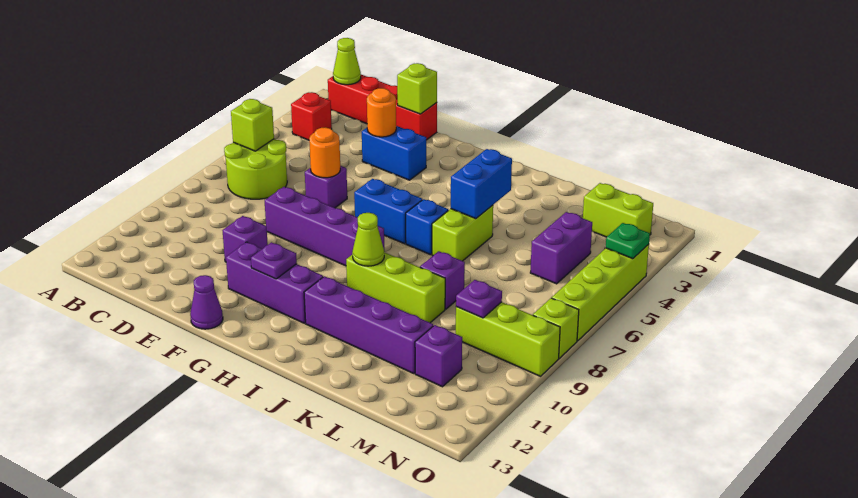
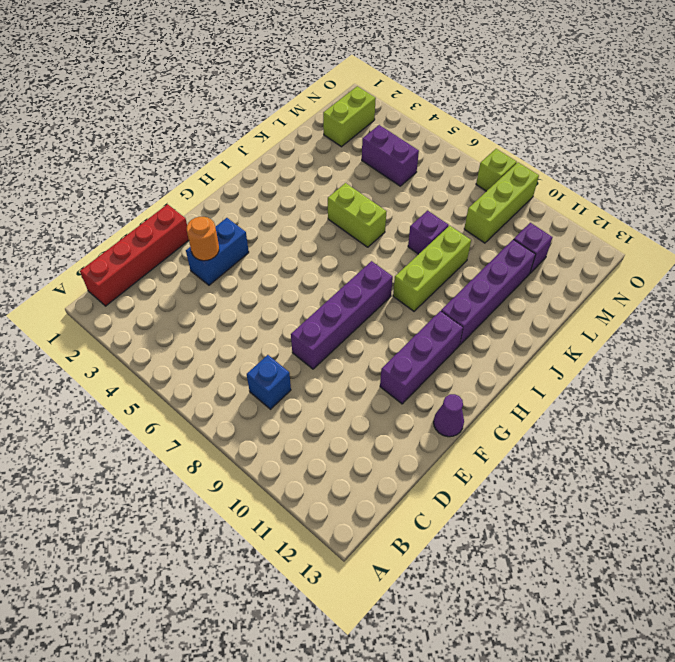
blue 1x1 brick [247,355,291,409] -> blue 1x1 brick moved to [406,199,448,255]
none -> red 1x1 brick [291,92,332,140]
none -> lime 2x2 round brick [224,139,287,199]
none -> purple 1x1 brick [305,166,347,208]
none -> purple 1x1 brick [222,216,268,262]

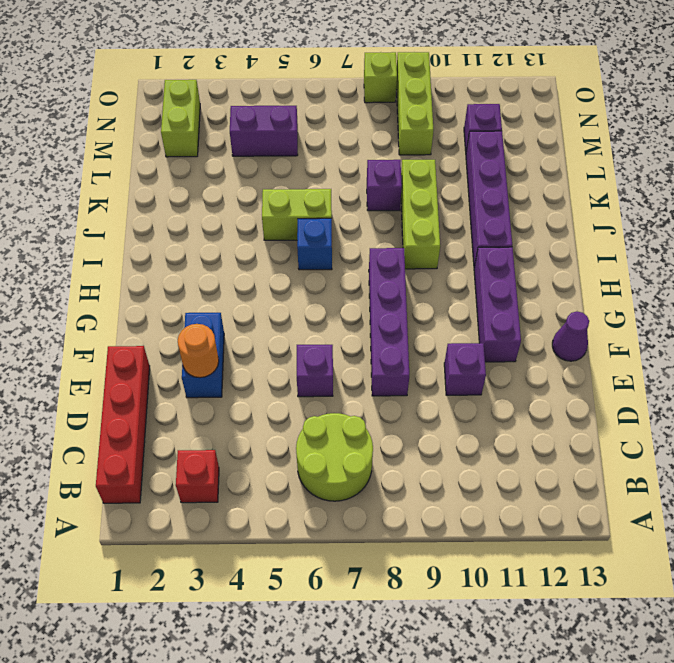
none -> blue 1x2 brick [354,179,422,244]
none -> lime 1x4 brick [552,244,649,341]
none -> lime 1x1 cone [333,38,361,85]
none -> lime 1x1 brick [231,99,274,151]

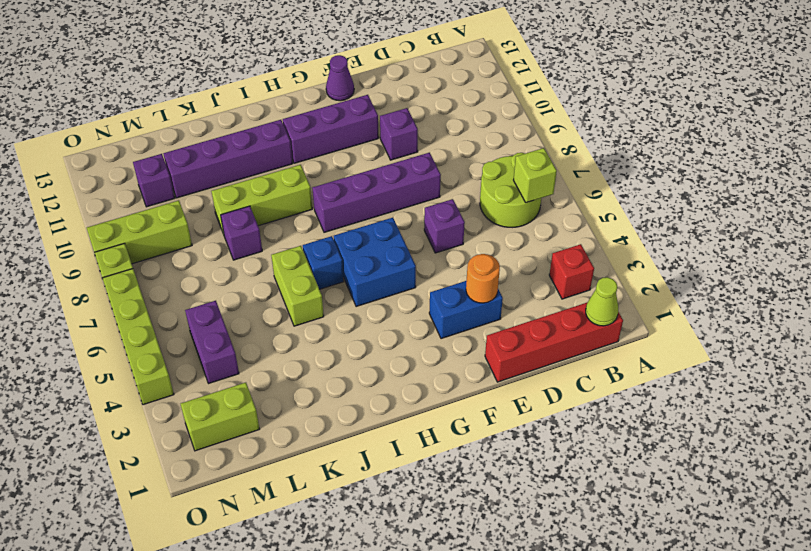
blue 2x2 brick [334,218,416,307] -> blue 1x2 brick [354,179,422,244]
none -> lime 1x1 brick [397,63,437,114]
none -> orange 1x1 round brick [309,127,340,178]
none -> purple 1x1 plate [251,242,297,279]
none -> lime 1x1 cone [352,213,384,266]

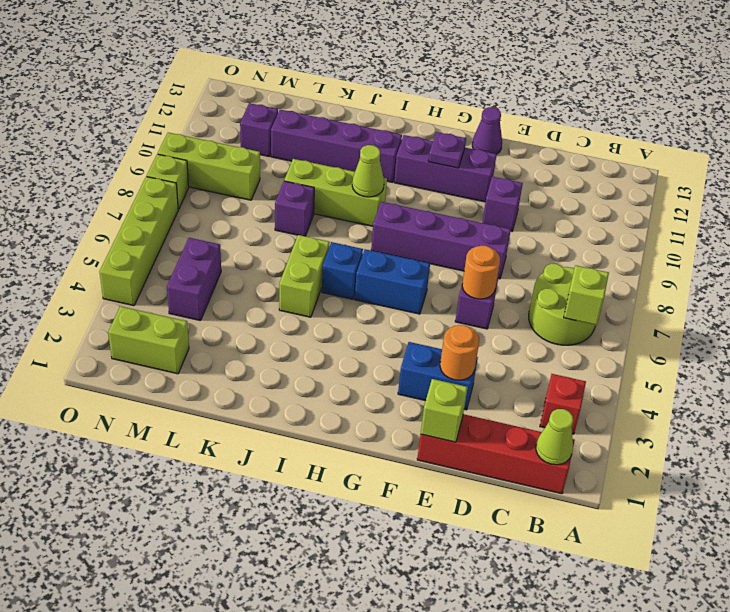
none -> blue 1x2 brick [451,149,512,219]
none -> purple 1x1 plate [456,280,502,318]
none -> green 1x1 plate [606,223,650,259]

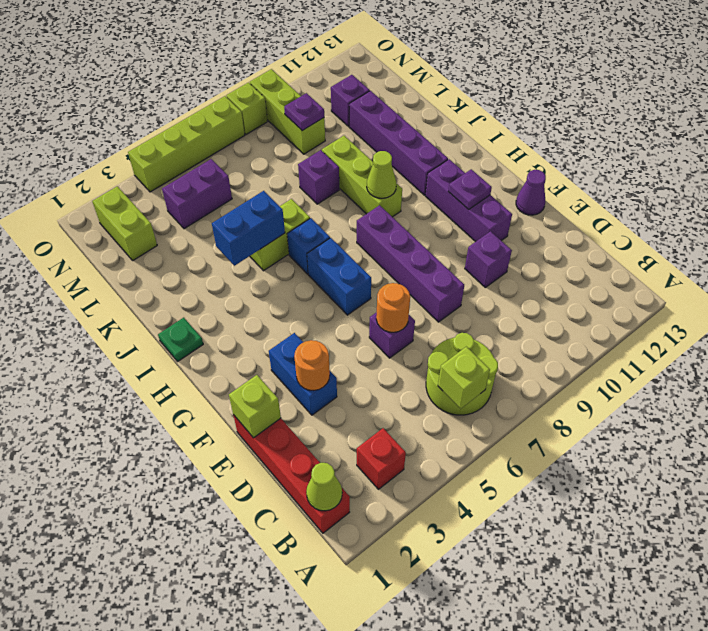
green 1x1 plate [158,318,203,362] -> green 1x1 plate moved to [606,223,650,259]

